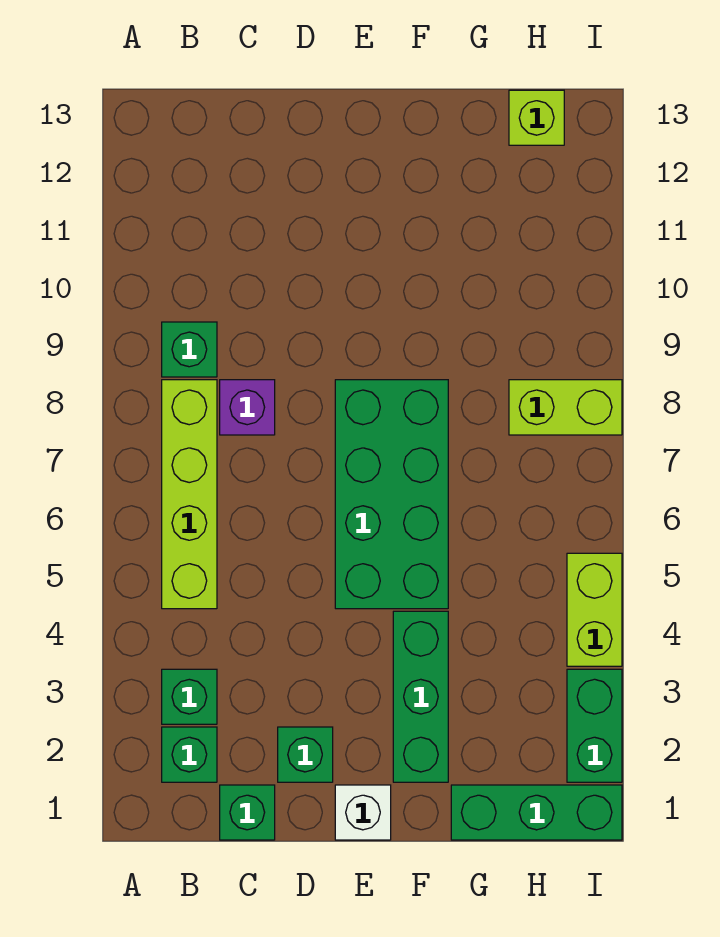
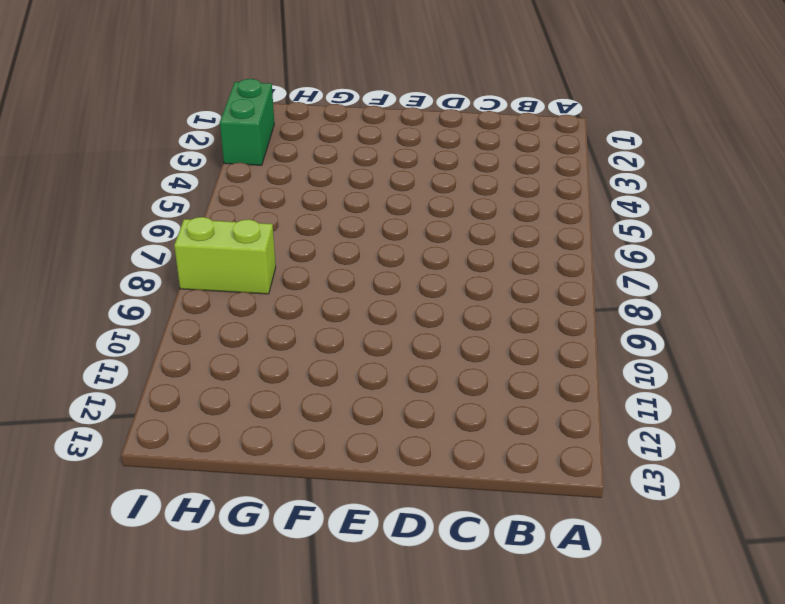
none -> green 1x1 brick [162,727,217,782]
none -> green 1x1 brick [162,669,217,724]
none -> lime 1x4 brick [162,380,217,609]

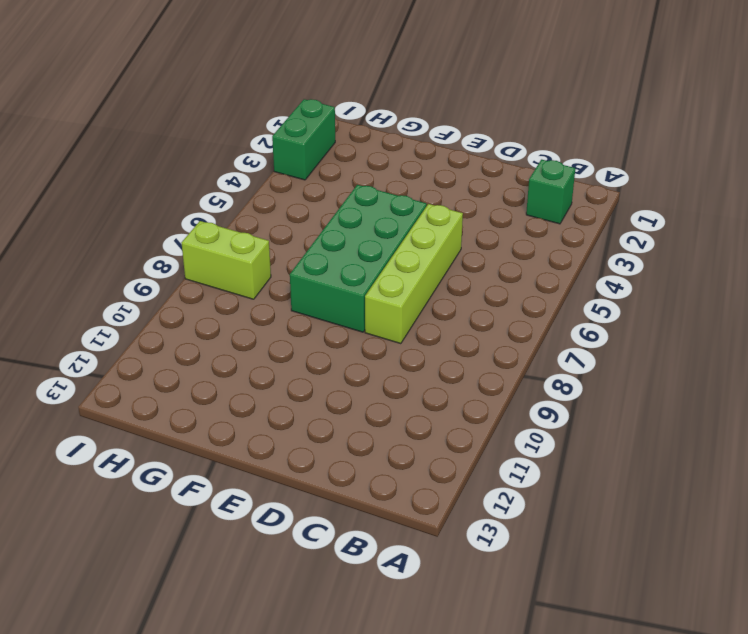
lime 1x4 brick [365,204,463,344] -> lime 1x4 brick moved to [162,380,217,609]
none -> green 1x1 brick [162,669,217,724]
none -> green 1x1 brick [162,322,217,377]
none -> green 1x1 brick [220,785,275,840]

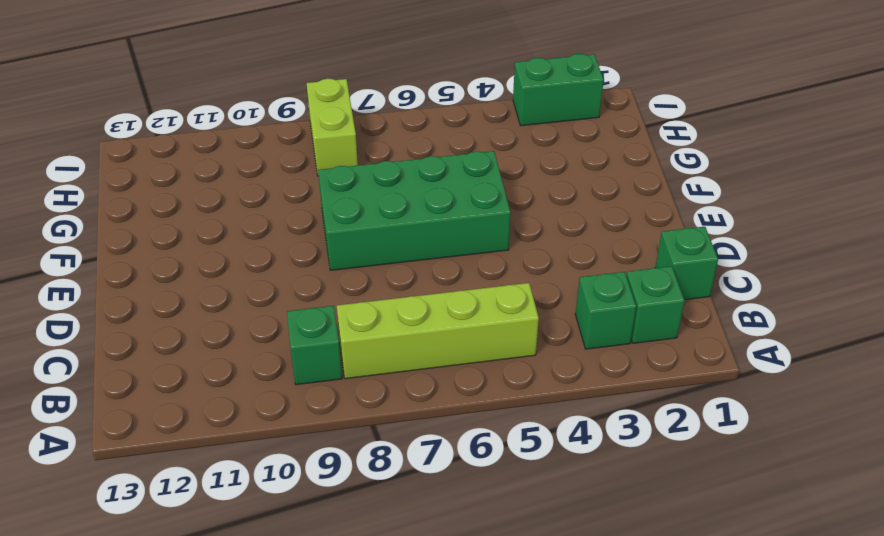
none -> purple 1x1 brick [220,380,275,435]
none -> green 1x1 brick [278,727,333,782]
none -> white 1x1 brick [335,785,391,840]

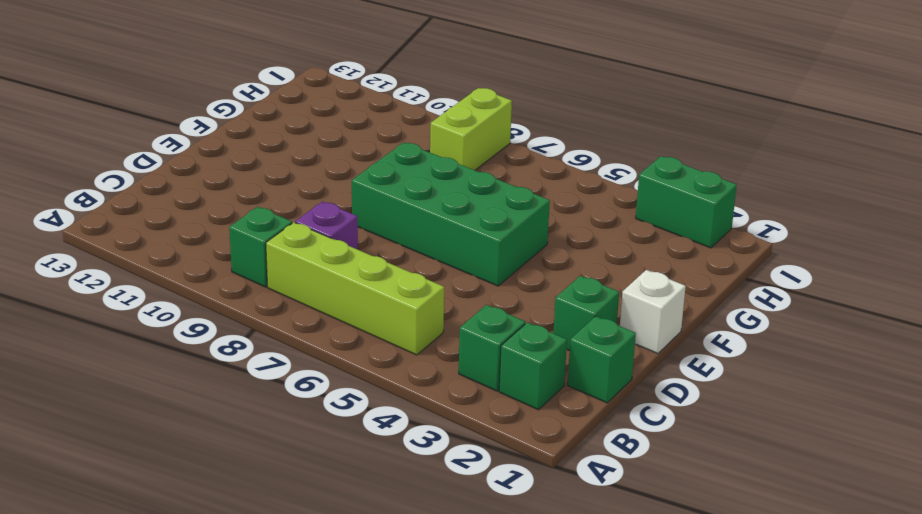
none -> green 1x3 brick [393,611,448,782]
none -> green 1x3 brick [451,785,622,840]
none -> lime 1x1 brick [509,90,564,145]

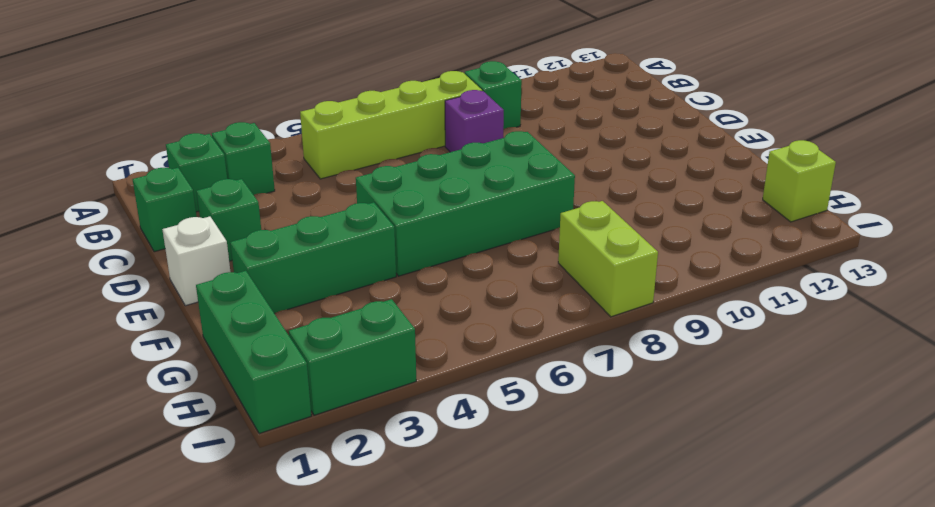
none -> lime 1x2 brick [567,553,622,666]

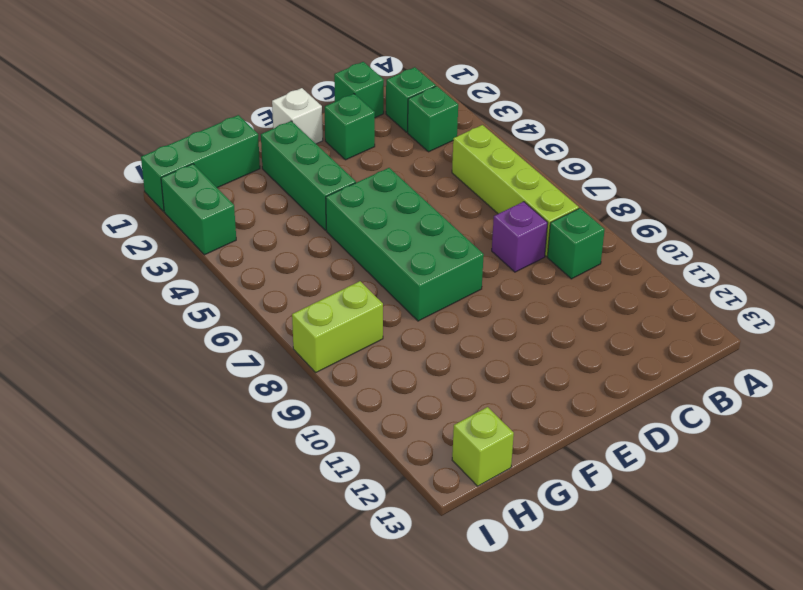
none -> lime 1x2 brick [567,553,622,666]

